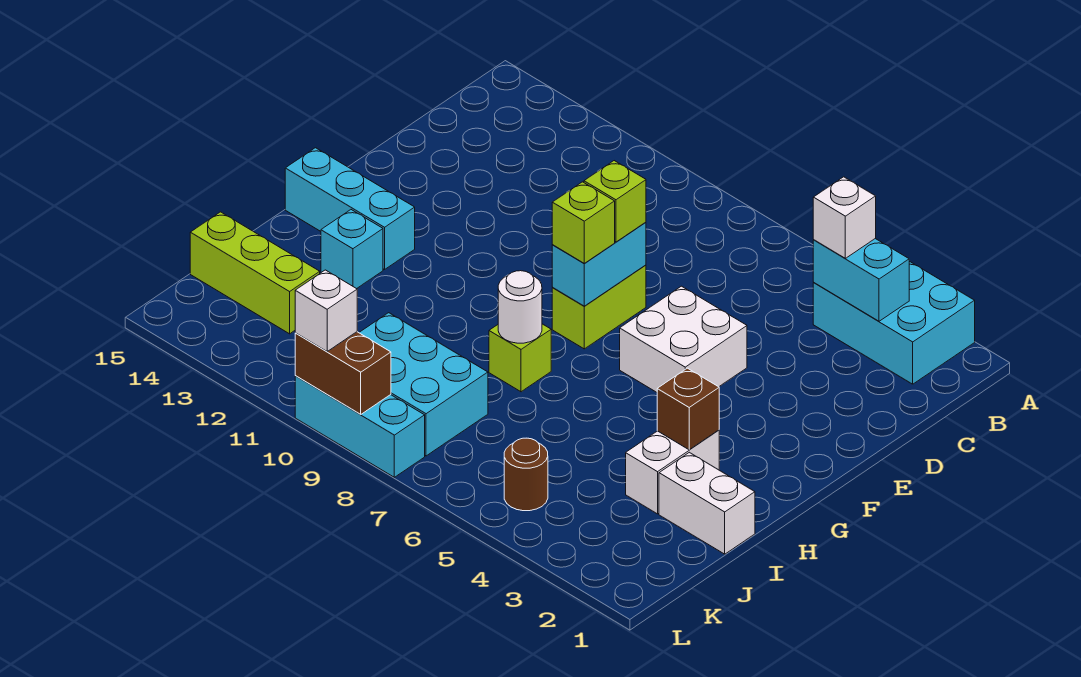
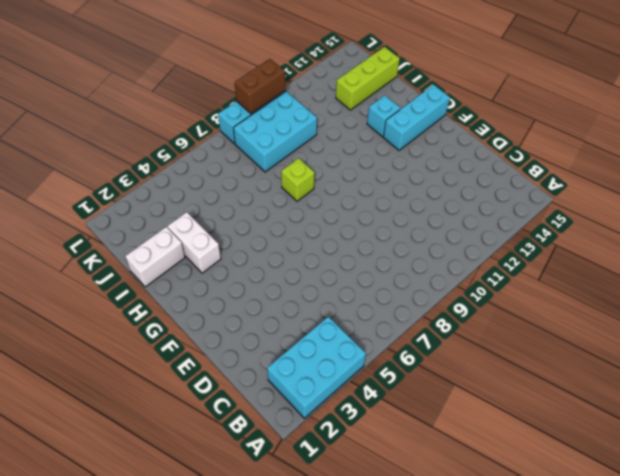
none -> white 2x2 brick [620,286,747,392]
none -> lime 1x2 brick [552,265,646,349]
none -> brown 1x1 round brick [504,438,548,511]

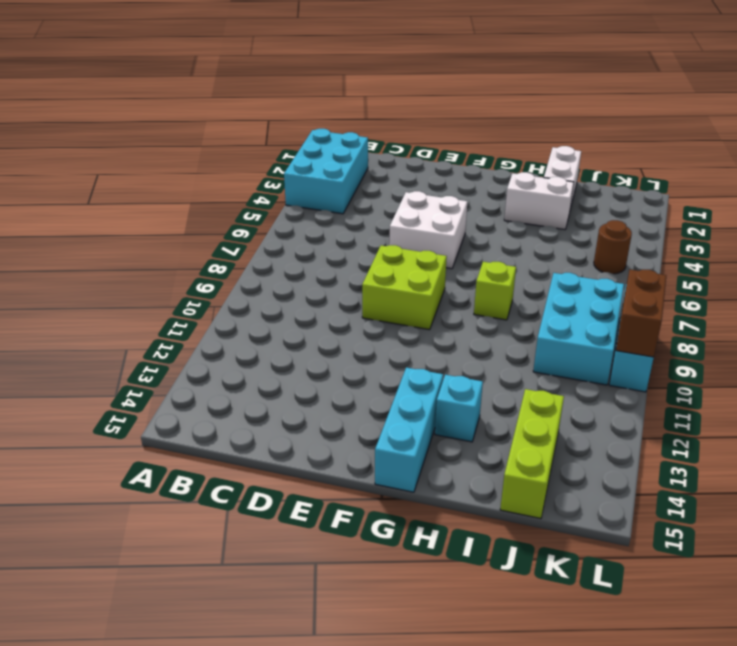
lime 2x2 brick [362,245,447,330] -> lime 1x2 brick [552,265,646,349]
none -> cyan 1x2 brick [813,239,909,321]
none -> cyan 1x2 brick [552,222,646,306]
none -> brown 1x1 brick [657,368,719,450]

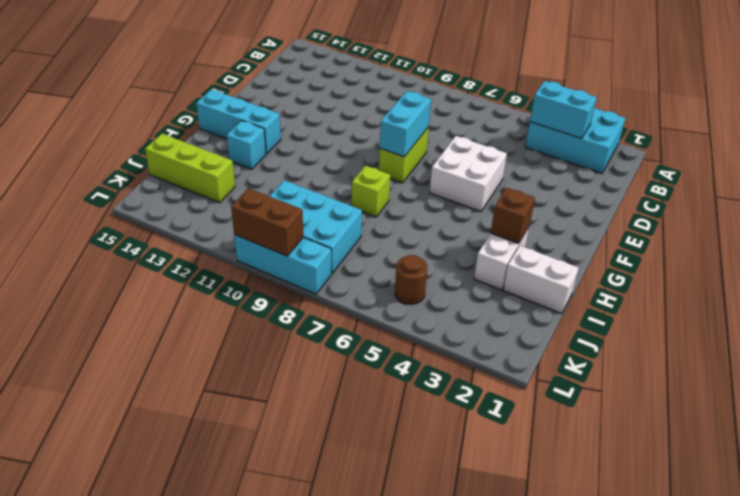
none -> white 1x1 round brick [498,271,542,343]
none -> white 1x1 brick [813,177,876,258]
none -> lime 1x1 brick [584,161,646,242]

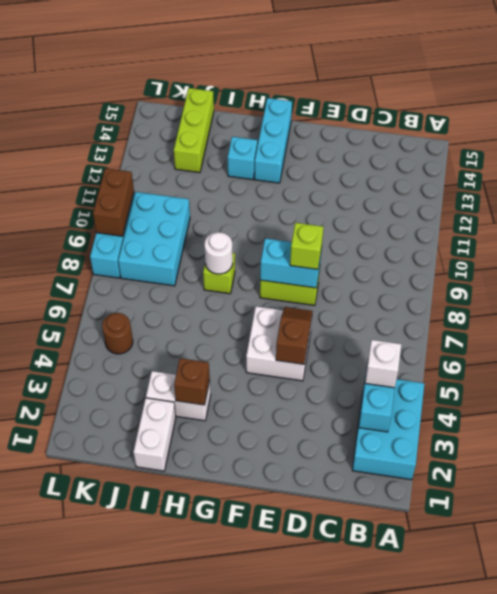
brown 1x2 slope [276,307,313,364] -> none
none -> lime 1x1 brick [552,182,615,264]
none -> white 1x1 brick [295,270,357,351]

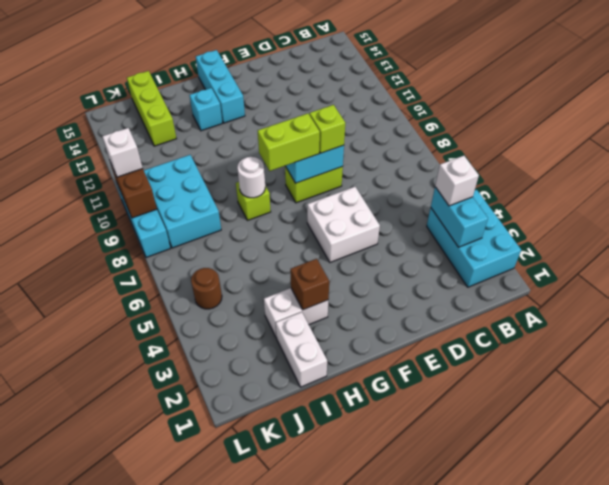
lime 1x2 brick [258,113,320,171] -> lime 1x1 brick [552,182,615,264]

